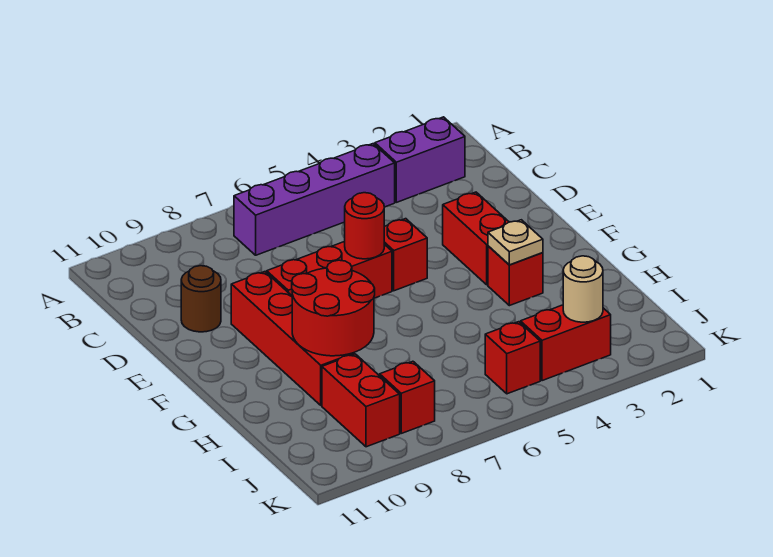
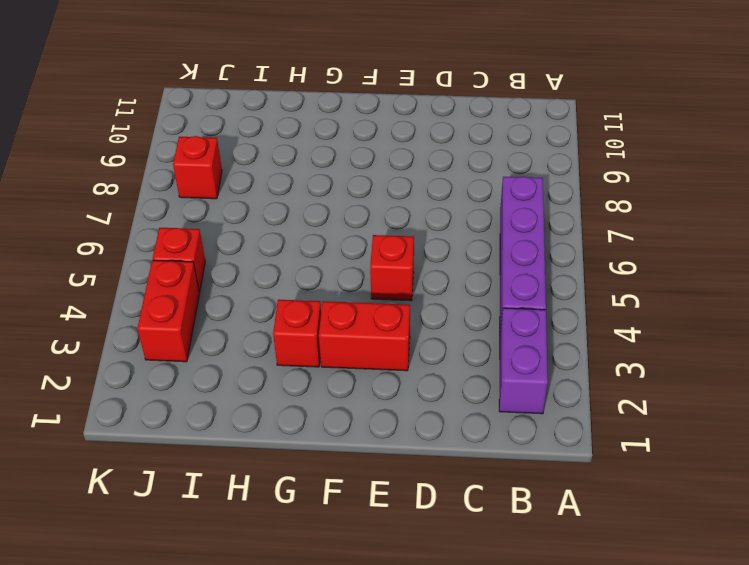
none -> brown 1x1 round brick [181,266,221,332]
none -> red 1x3 brick [267,241,392,298]
none -> red 1x4 brick [231,272,354,405]

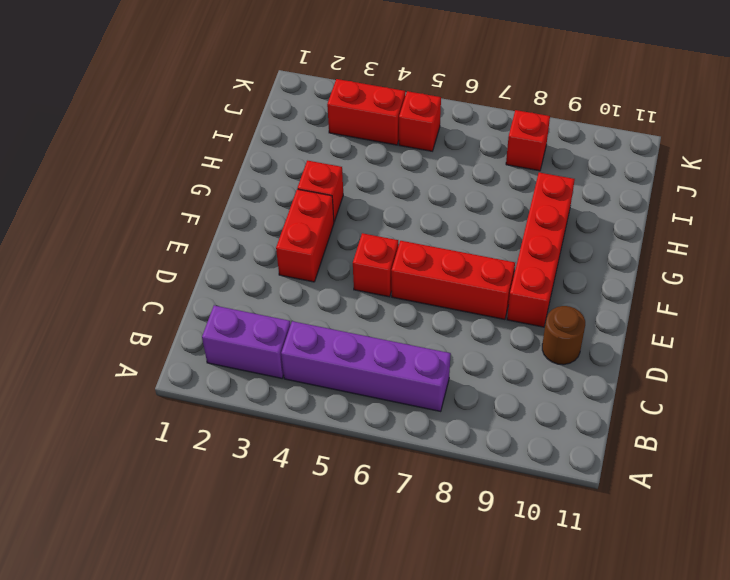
none -> red 1x2 brick [322,354,400,447]
none -> red 1x1 round brick [345,193,384,259]
none -> tan 1x1 plate [488,220,543,265]

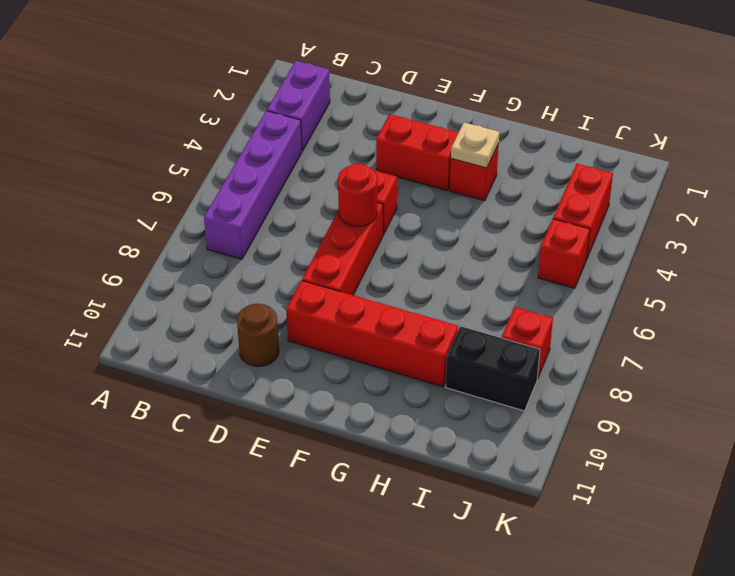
black 1x2 brick [446,326,540,411] -> red 1x2 brick [322,354,400,447]
none -> red 2x2 round brick [292,260,375,356]
none -> tan 1x1 round brick [563,256,603,322]

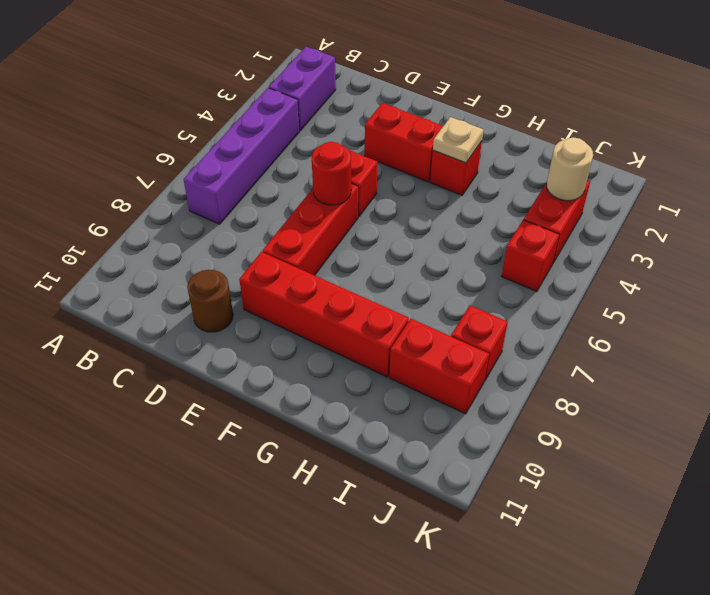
none -> red 2x2 round brick [292,260,375,356]

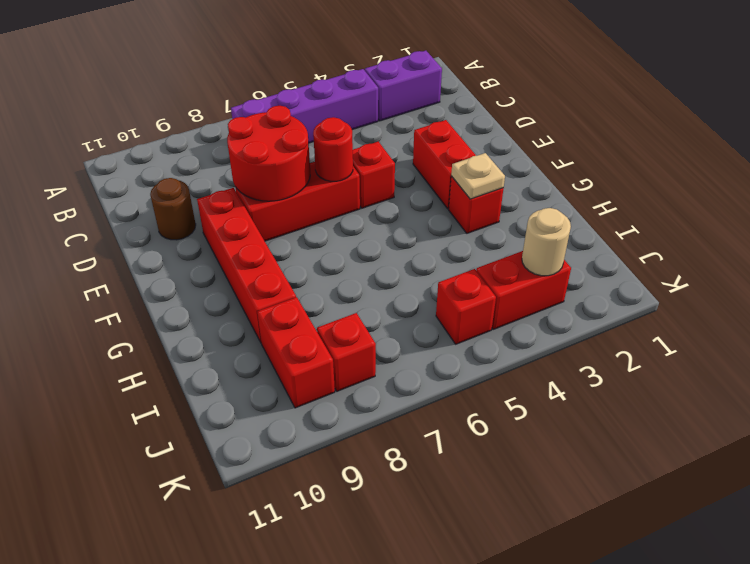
red 2x2 round brick [227,106,310,201] -> red 2x2 round brick moved to [292,260,375,356]

